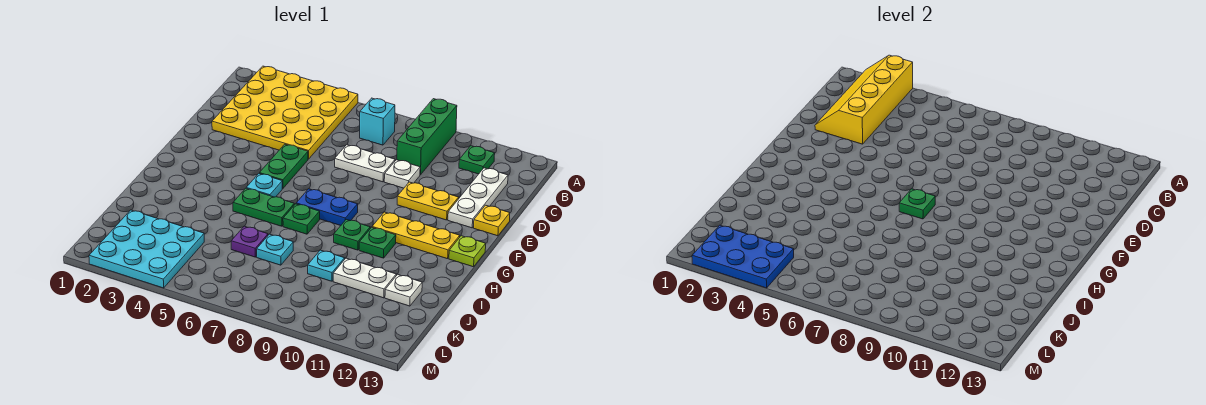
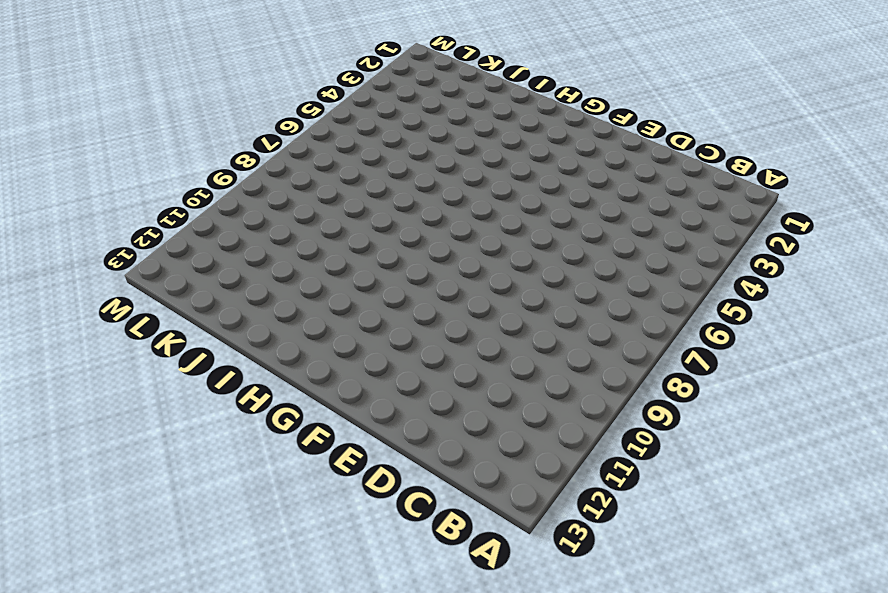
none -> yellow 4x4 plate [212,66,358,159]
none -> green 1x3 brick [397,99,457,175]
none -> cyan 1x1 brick [360,98,395,145]

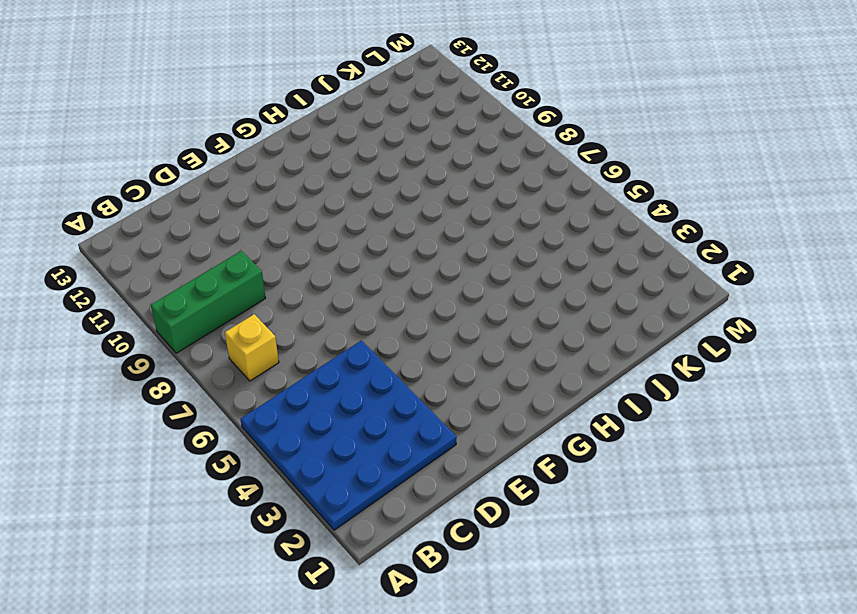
blue 4x4 plate [241,340,457,530] -> yellow 4x4 plate [212,66,358,159]
yellow 1x1 brick [225,314,279,381] -> cyan 1x1 brick [360,98,395,145]
none -> green 1x1 plate [459,146,495,174]
none -> white 1x3 plate [448,168,508,228]
none -> white 1x2 plate [335,145,395,182]

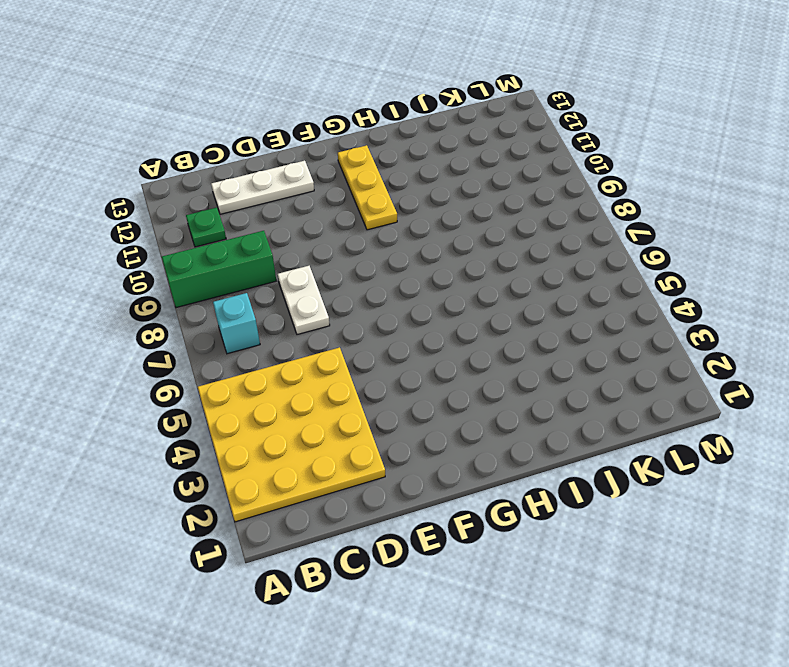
none -> white 1x1 plate [384,160,420,188]
none -> green 1x2 plate [259,144,308,189]
none -> yellow 1x2 plate [397,182,459,220]

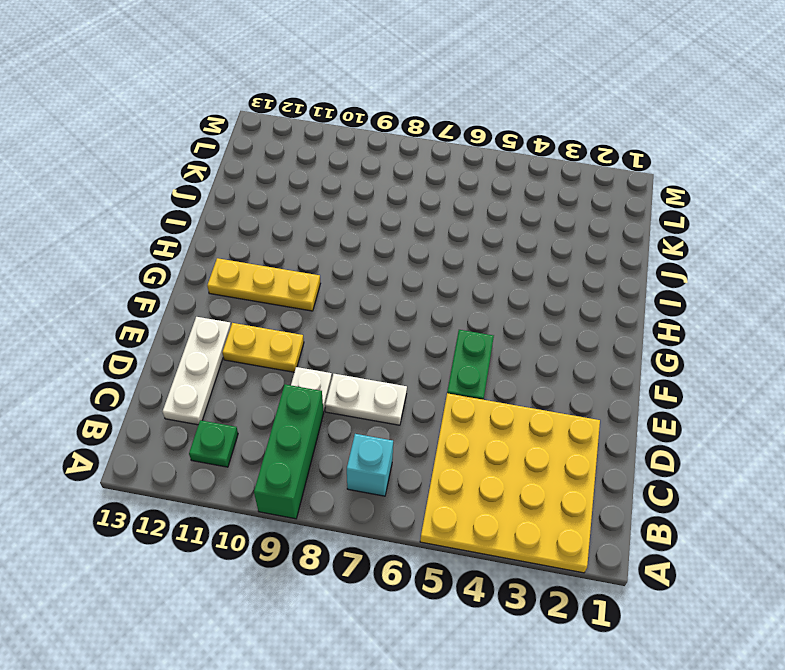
none -> yellow 1x1 plate [474,205,510,236]
none -> cyan 1x1 plate [247,174,282,197]
none -> blue 1x2 plate [296,189,358,225]

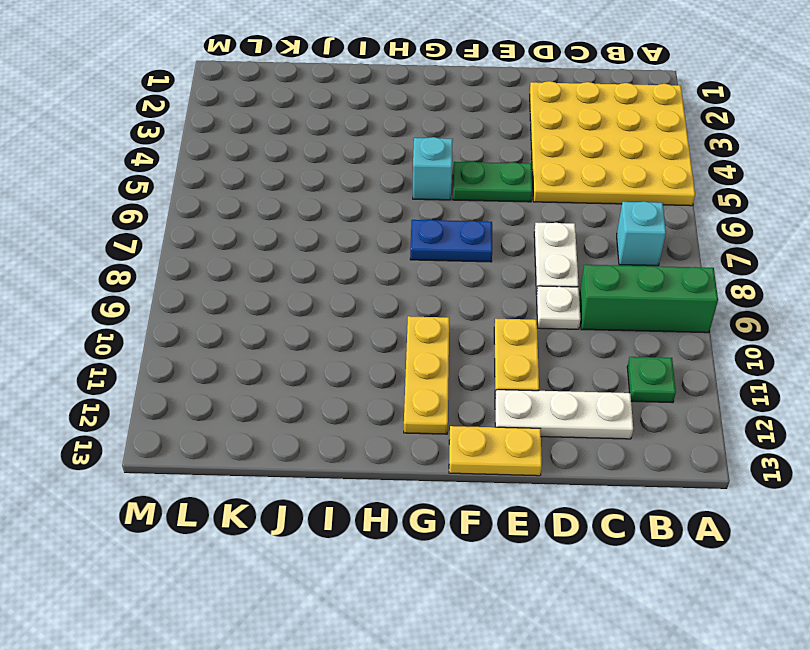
yellow 1x2 plate [449,426,542,476] -> yellow 1x1 plate [474,205,510,236]
blue 1x2 plate [410,220,492,262] -> blue 1x2 plate turned to [296,189,358,225]
cyan 1x1 brick [413,137,453,200] -> cyan 1x1 plate [247,174,282,197]
none -> lime 1x1 plate [449,236,486,267]
none -> green 1x2 plate [233,188,294,226]
none -> green 1x1 plate [283,204,320,234]

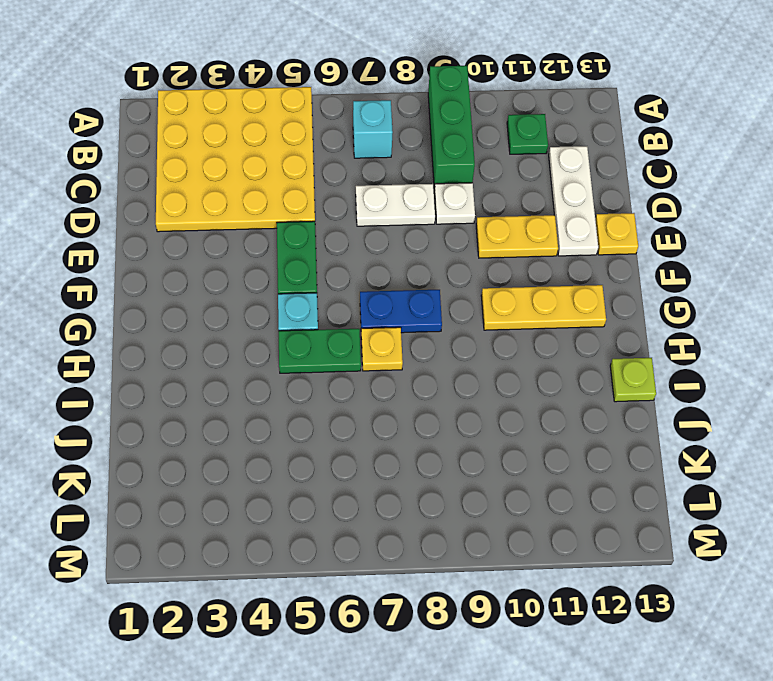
yellow 1x1 plate [361,327,403,371] -> green 1x1 plate [283,204,320,234]
lime 1x1 plate [610,358,656,402] -> lime 1x1 plate moved to [449,236,486,267]
none -> green 1x1 plate [334,219,370,250]
none -> green 1x1 plate [359,227,396,258]
none -> purple 1x1 plate [231,226,268,257]

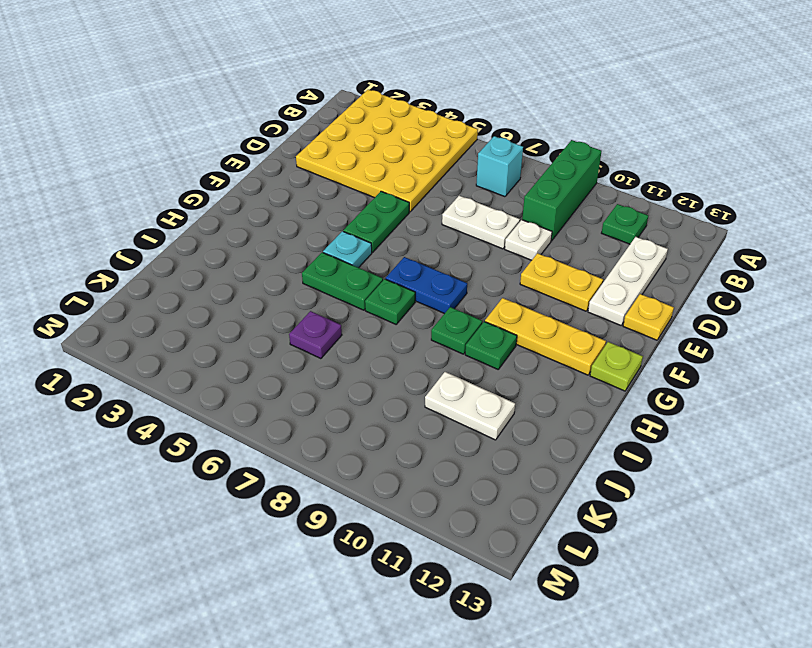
none -> cyan 1x1 plate [257,234,293,265]
none -> cyan 1x1 plate [308,250,345,281]
none -> white 1x1 plate [385,274,422,306]

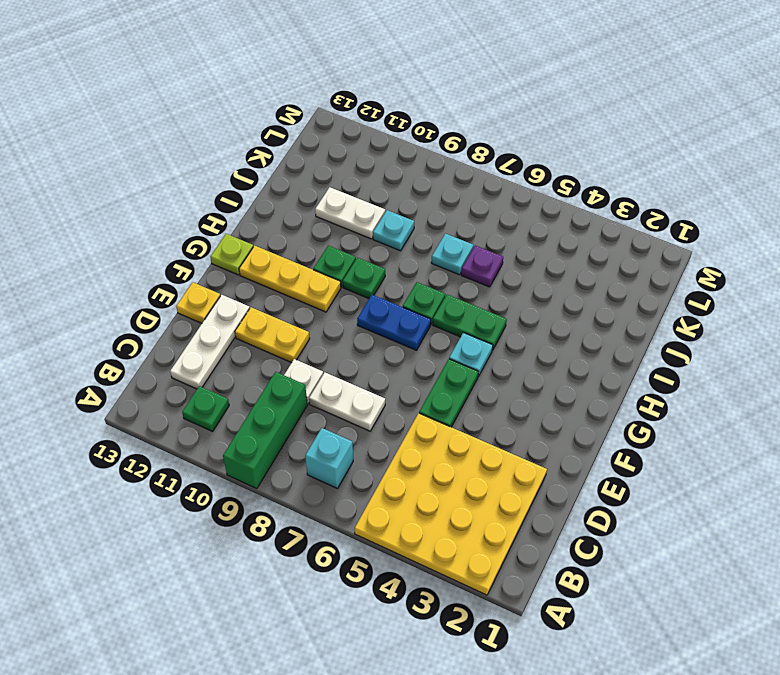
none -> white 1x1 plate [385,274,422,306]
none -> cyan 3x3 plate [89,210,204,288]
none -> yellow 2x4 slope [815,55,913,144]

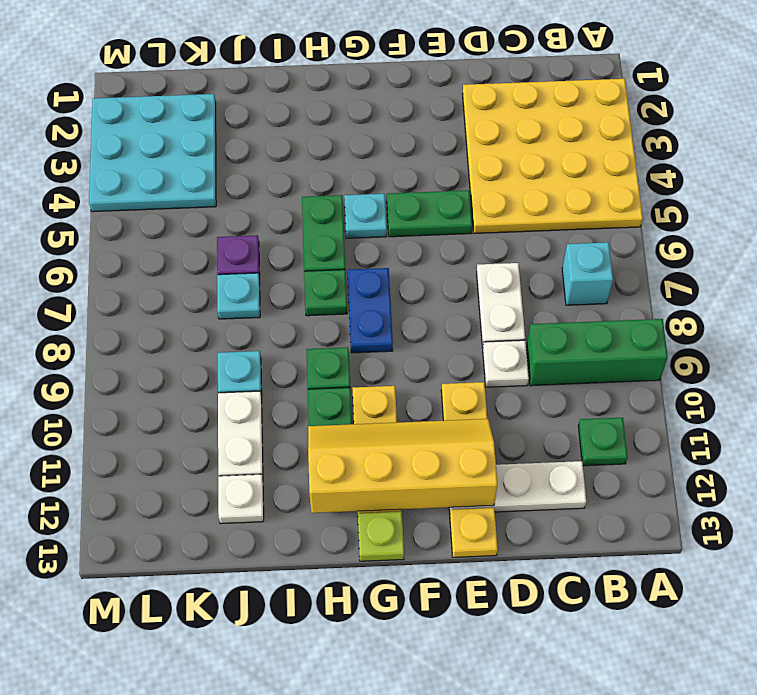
yellow 2x4 slope [308,419,498,513] -> yellow 2x4 slope moved to [815,55,913,144]
none -> green 1x1 plate [899,189,935,219]
none -> blue 2x3 plate [692,225,794,288]

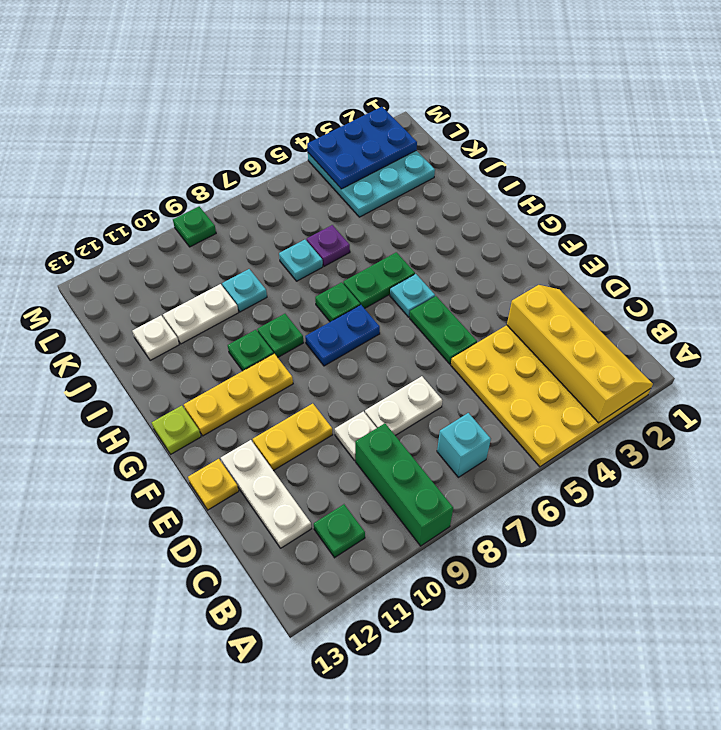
green 1x1 plate [173,206,216,247] -> green 1x1 plate moved to [899,189,935,219]

